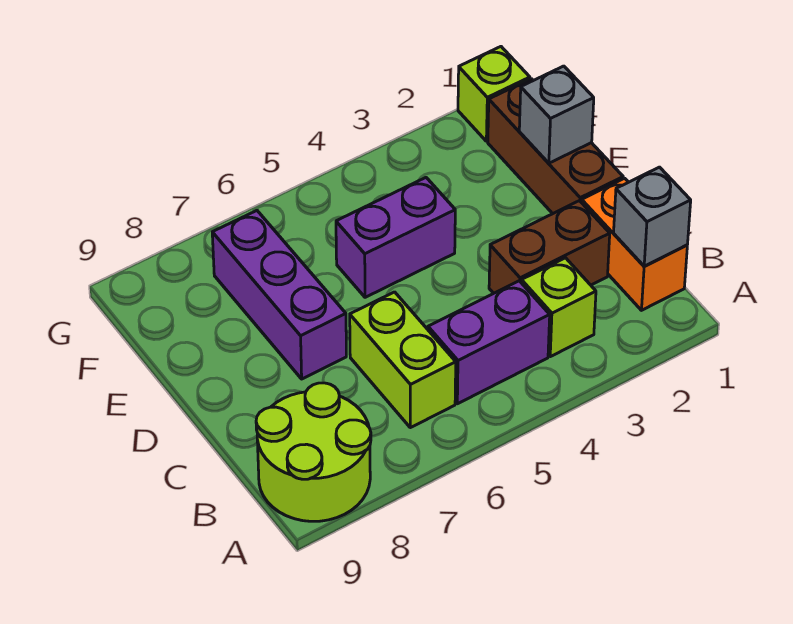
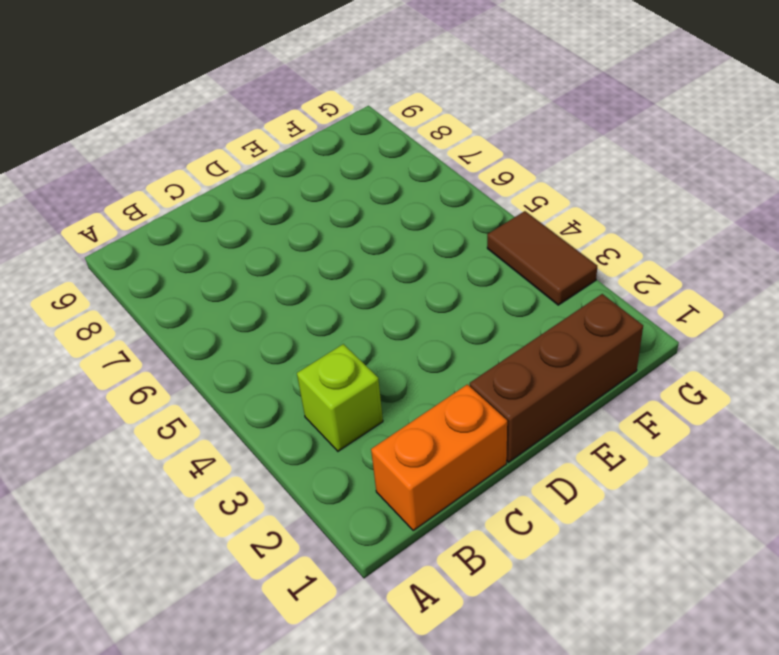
brown 1x2 tile [487,211,597,305] -> none
none -> lime 2x2 round brick [256,383,371,521]
none -> purple 1x2 brick [428,281,550,404]
none -> lime 1x2 brick [350,292,456,428]

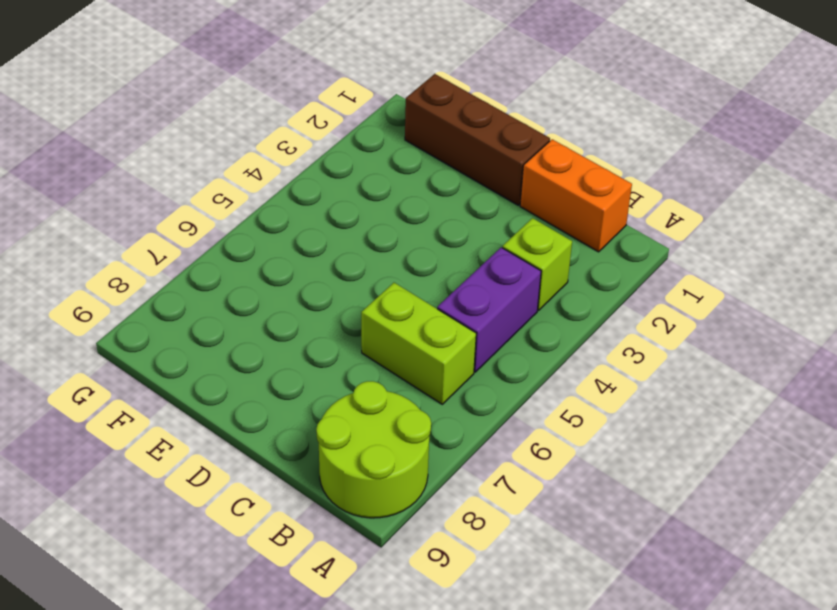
none -> brown 1x2 brick [489,201,610,293]
none -> purple 1x3 brick [212,211,346,379]
none -> purple 1x2 brick [336,178,455,297]

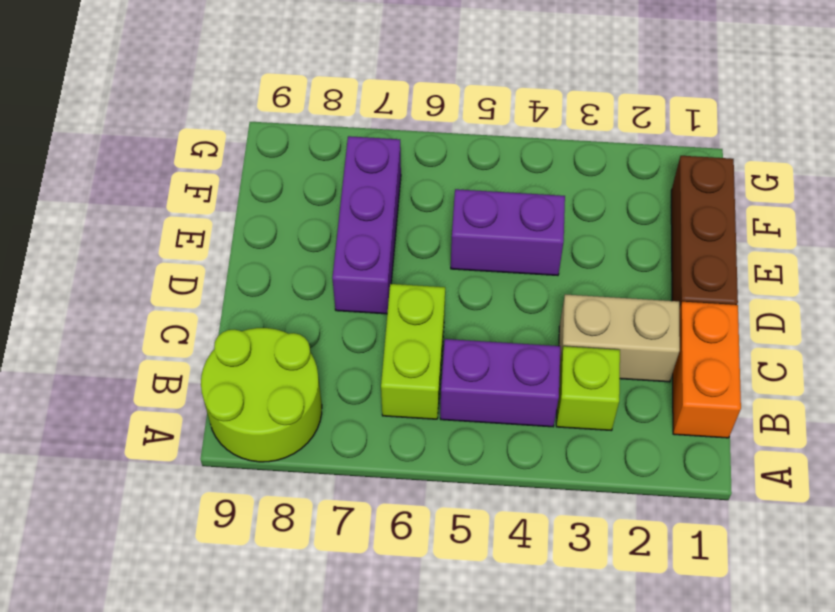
tan 1x2 brick [559,294,680,382] -> brown 1x2 brick [489,201,610,293]
none -> lime 1x1 brick [458,47,530,141]
none -> grey 1x1 brick [614,167,691,266]
none -> grey 1x1 brick [519,66,594,163]

